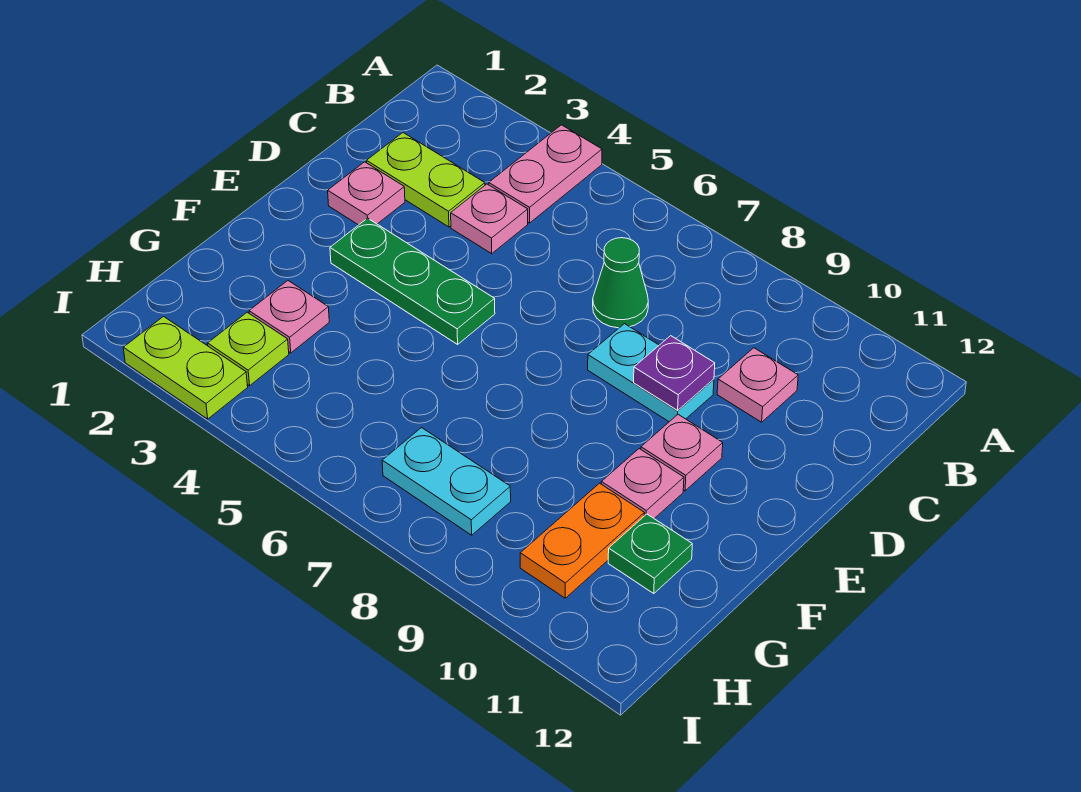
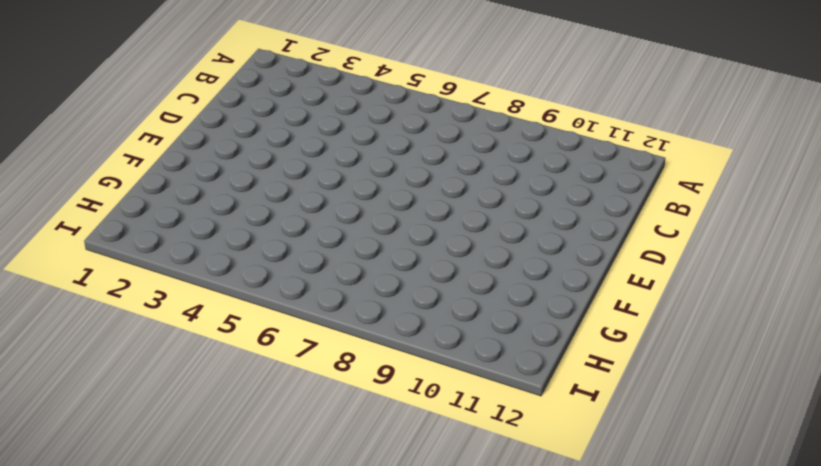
none -> pink 1x2 plate [489,125,602,223]
none -> lime 1x2 plate [367,133,485,227]
none -> pink 1x1 plate [451,184,528,254]

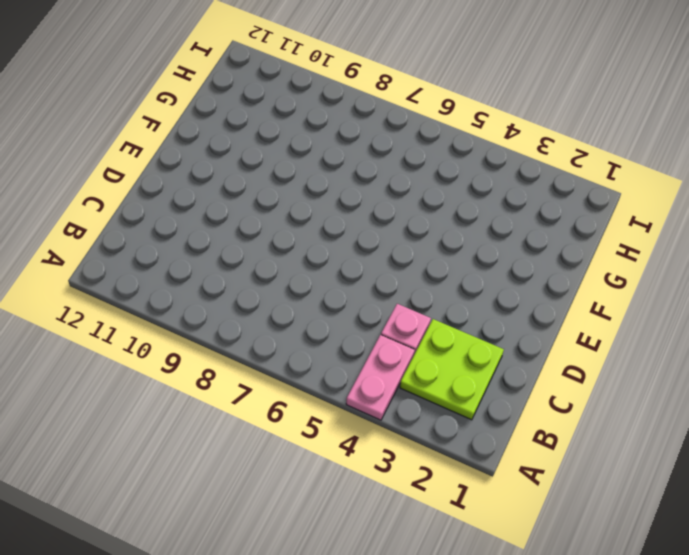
lime 2x2 plate [400,319,504,420] -> lime 1x2 plate [367,133,485,227]
none -> green 1x1 cone [593,238,648,328]
none -> pink 1x1 plate [717,348,798,422]
none -> pink 1x1 plate [328,162,405,225]

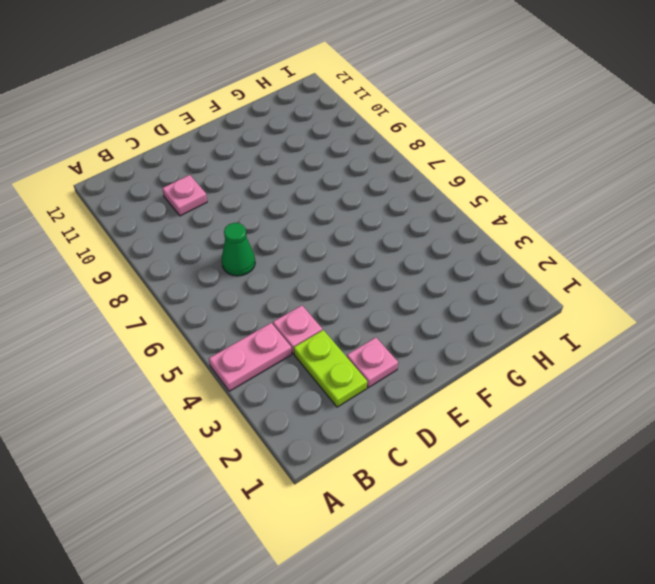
none -> cyan 1x2 plate [588,324,714,422]
none -> green 1x3 plate [330,218,495,344]
none -> pink 1x1 plate [641,415,723,491]

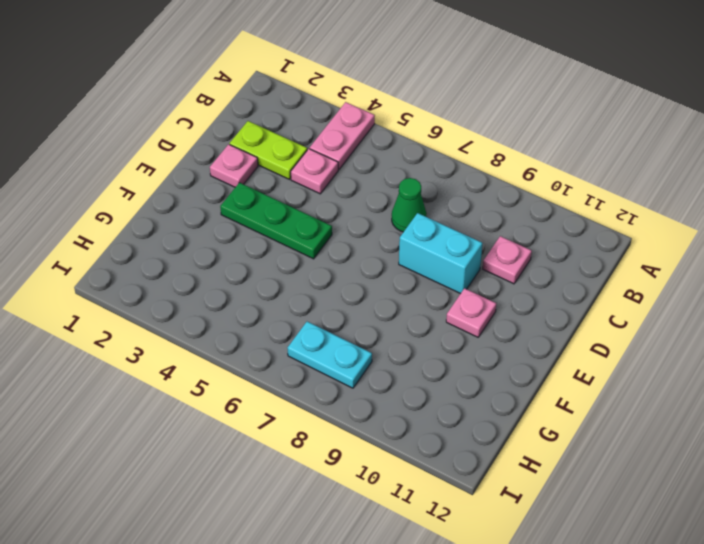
cyan 1x2 brick [399,213,483,294] -> cyan 1x2 plate [588,324,714,422]
none -> pink 1x1 plate [601,449,684,519]
none -> pink 1x1 plate [249,281,329,353]
none -> orange 1x2 plate [520,483,644,598]

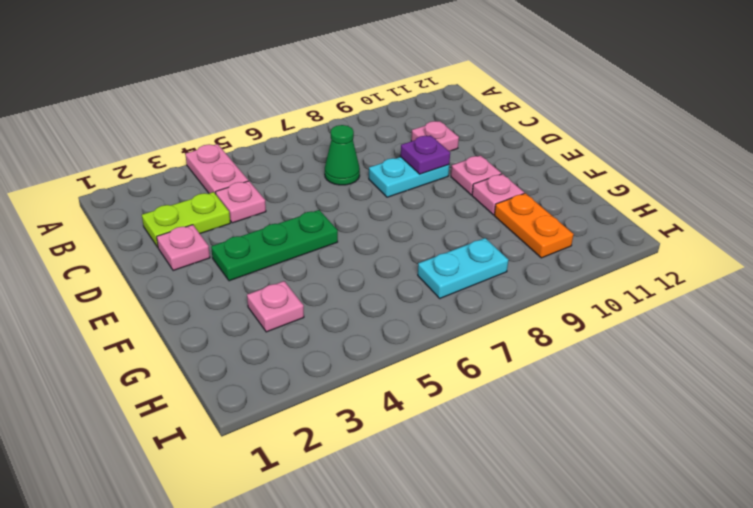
none -> green 1x1 plate [608,514,692,593]
none -> lime 1x1 plate [208,312,289,386]
none -> lime 1x2 plate [123,317,248,419]

